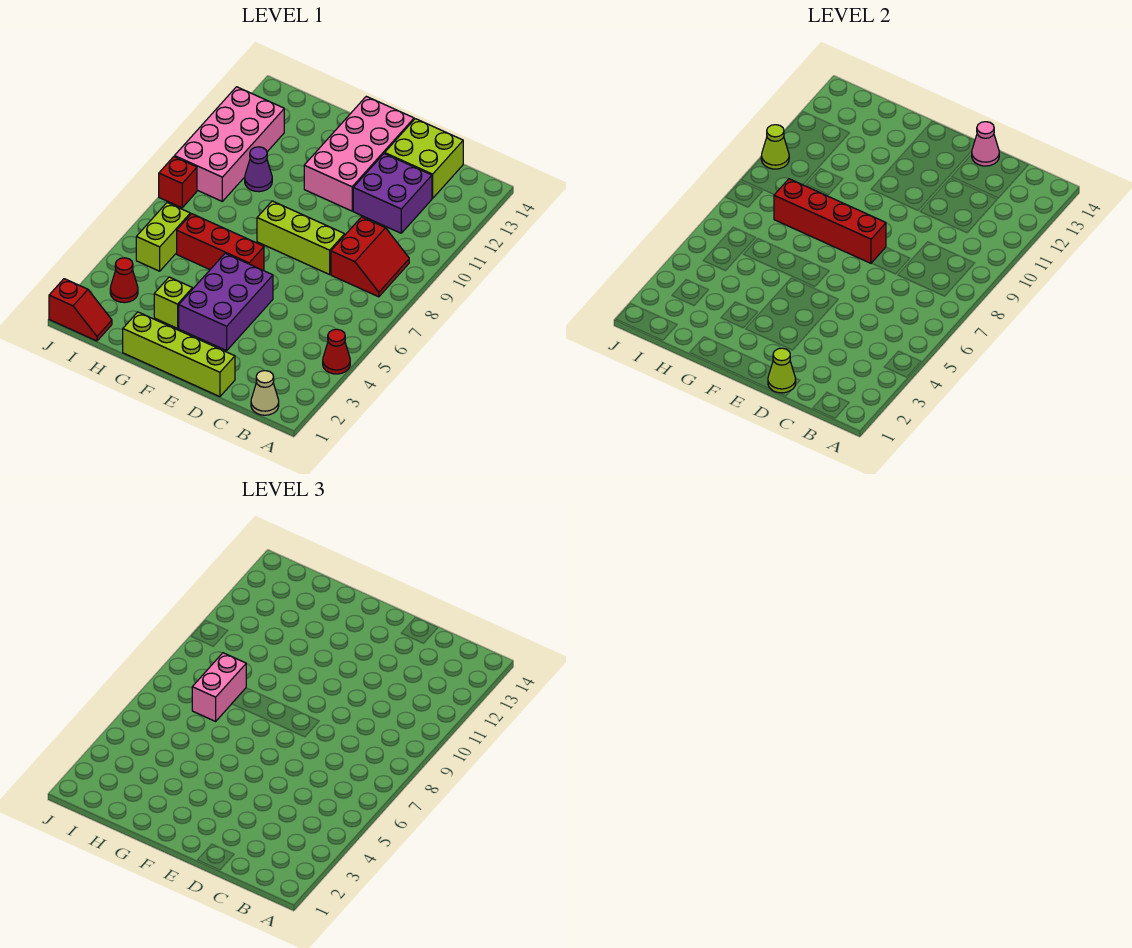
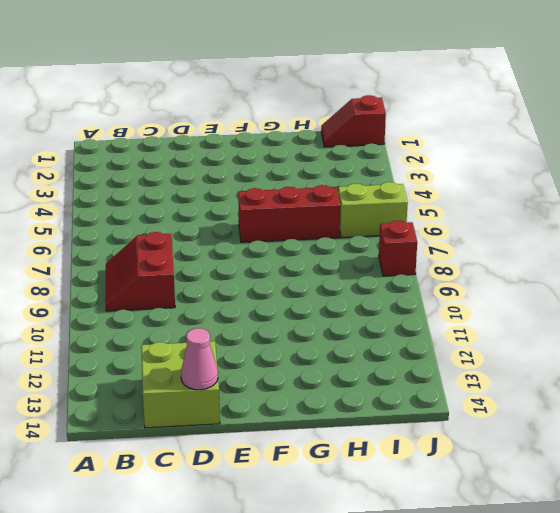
lime 1x2 brick [338,182,408,238] -> lime 1x2 brick turned to [136,203,190,271]
none -> red 1x1 cone [323,329,350,374]
none -> tan 1x1 cone [251,371,279,415]
none -> purple 2x2 brick [353,153,432,233]

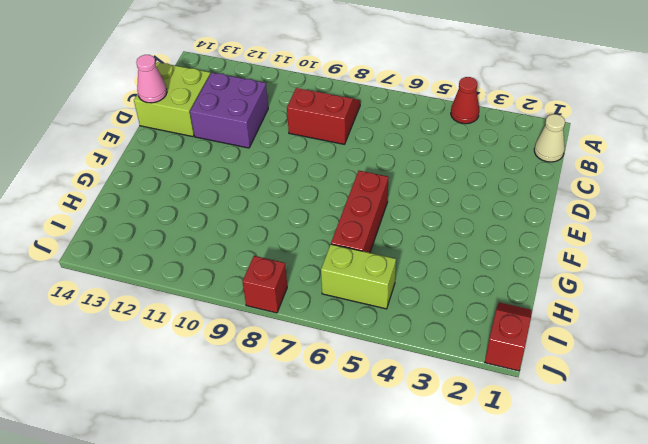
none -> lime 1x4 brick [123,312,235,397]
none -> lime 1x3 brick [257,201,345,274]
none -> purple 2x3 brick [179,253,273,351]

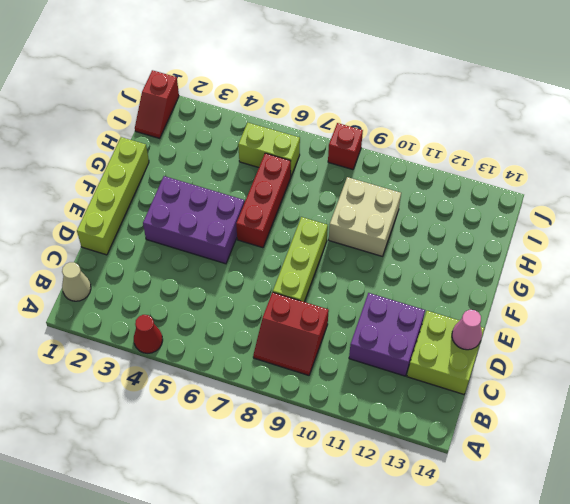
tan 2x2 brick [329,177,401,256] -> purple 1x1 cone [245,147,272,192]
none -> pink 2x4 brick [304,96,414,211]
none -> lime 1x1 brick [154,277,193,328]
none -> red 1x1 cone [110,258,138,303]

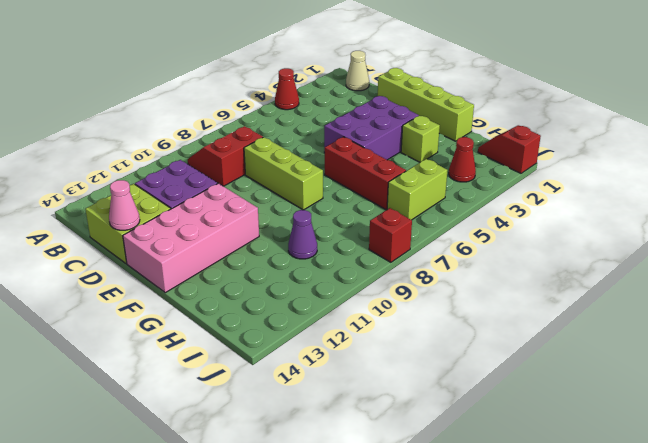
none -> pink 2x4 brick [175,87,284,201]
none -> lime 1x1 cone [768,348,796,393]
none -> red 1x4 brick [774,179,886,263]

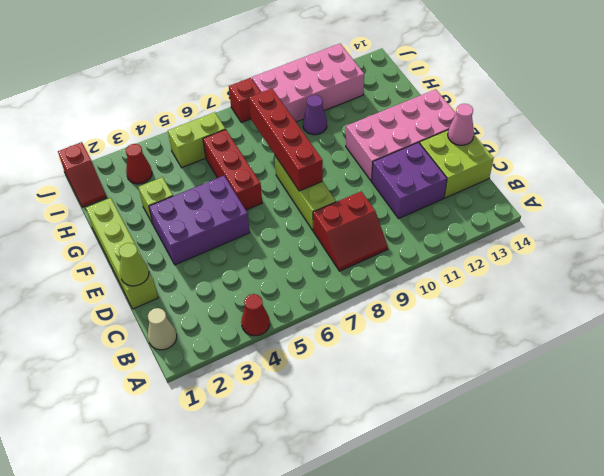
none -> lime 1x1 cone [761,125,789,169]
none -> pink 1x2 brick [192,653,246,721]

